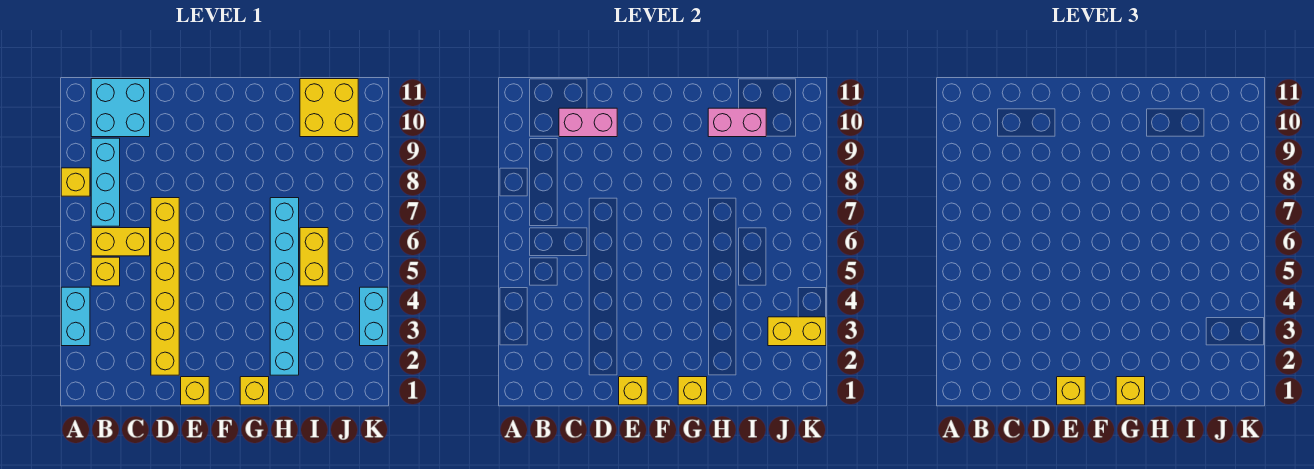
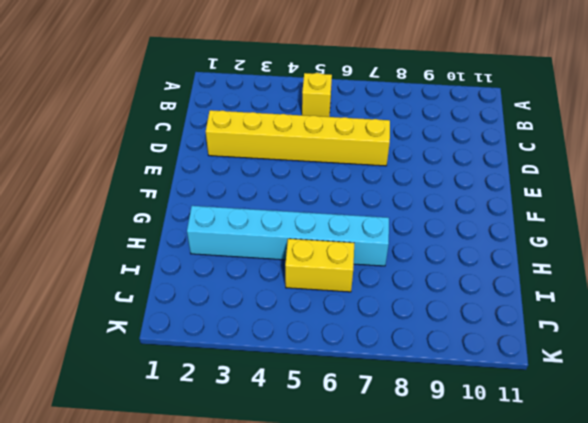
none -> cyan 1x2 brick [61,287,90,346]
none -> yellow 1x1 brick [61,168,90,196]
none -> yellow 1x2 brick [91,228,150,256]

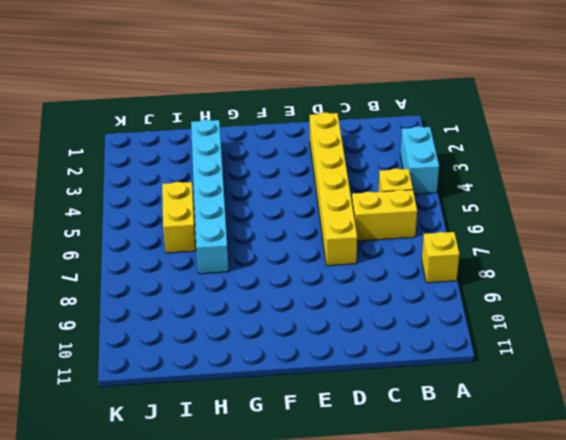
none -> cyan 1x3 brick [91,138,120,226]
none -> cyan 2x2 brick [91,79,150,137]
none -> yellow 1x1 brick [181,377,209,405]

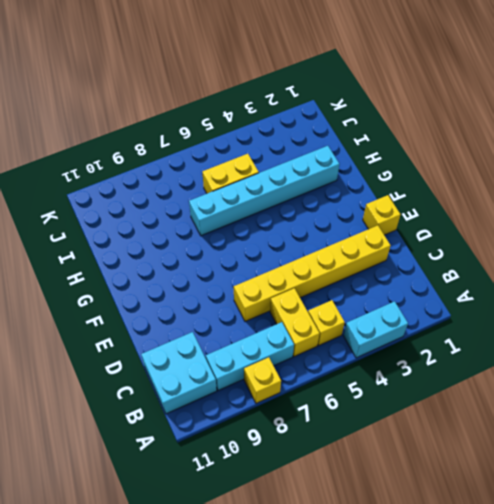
none -> yellow 1x1 brick [240,377,269,405]
none -> yellow 2x2 brick [300,79,358,137]
none -> cyan 1x2 brick [360,287,388,346]

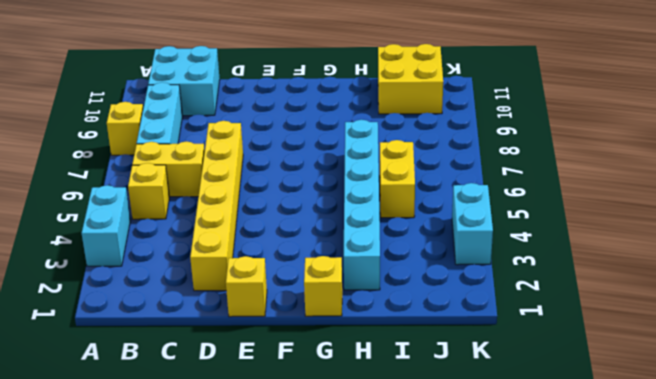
none -> pink 1x2 brick [559,108,617,137]
none -> yellow 1x1 brick [619,377,647,405]
none -> yellow 1x1 brick [678,377,707,405]

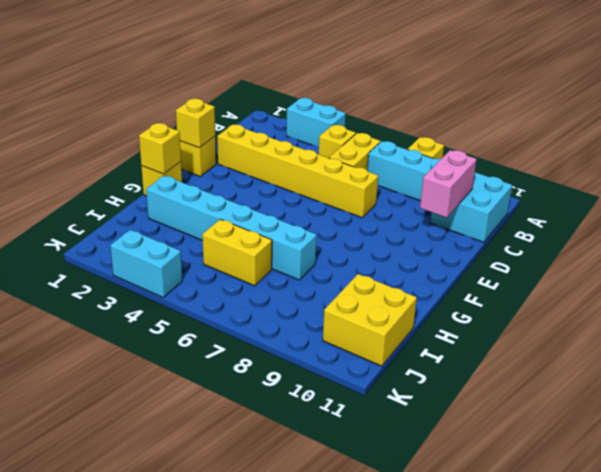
none -> pink 1x2 brick [708,108,766,137]
none -> yellow 1x2 brick [768,317,826,346]
none -> yellow 1x1 brick [1057,377,1085,405]

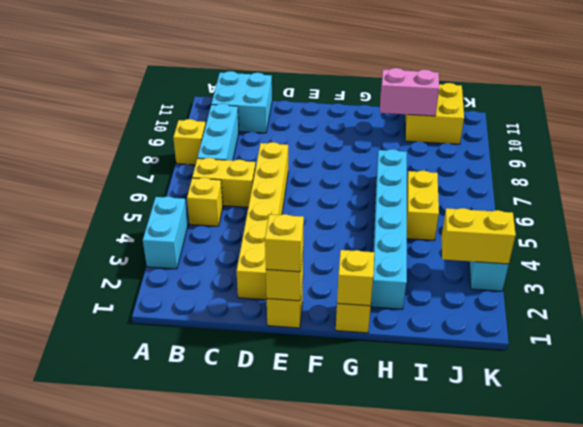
none -> pink 1x2 brick [559,108,617,137]
none -> yellow 1x1 brick [1116,377,1145,405]

